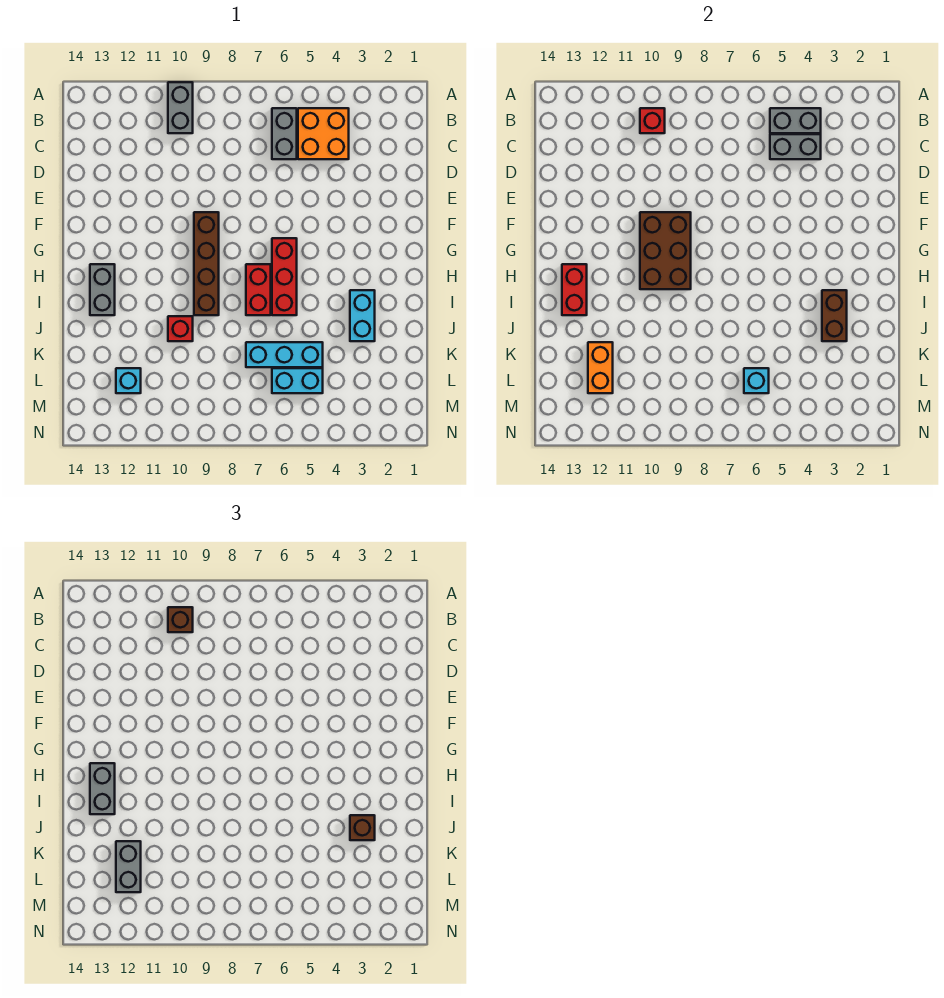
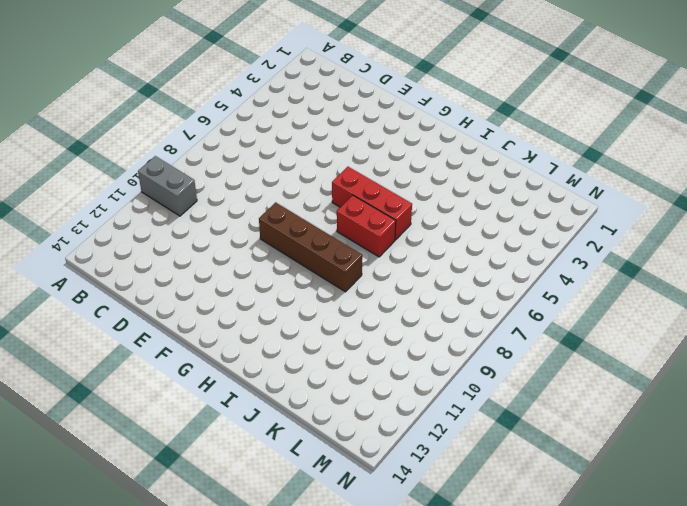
none -> orange 2x2 brick [298,108,349,159]
none -> grey 1x2 brick [272,108,297,159]
none -> grey 1x2 brick [90,264,115,315]

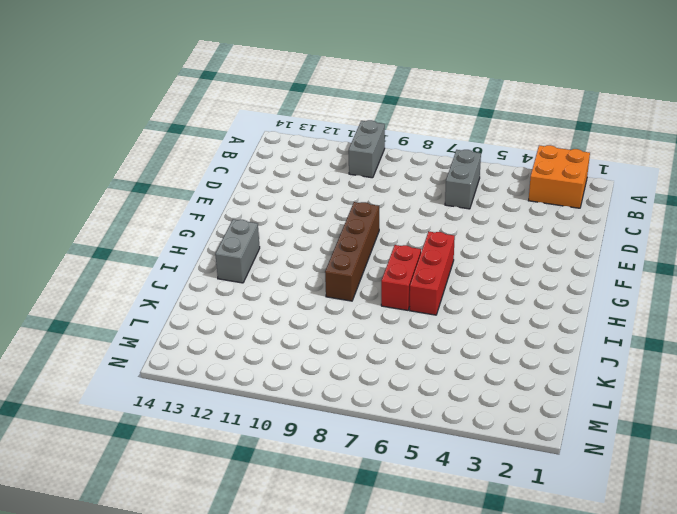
orange 2x2 brick [529,145,590,208] -> orange 2x2 brick moved to [298,108,349,159]
none -> cyan 1x2 brick [350,290,375,341]
none -> red 1x1 brick [168,316,193,341]
none -> cyan 1x3 brick [246,342,323,367]

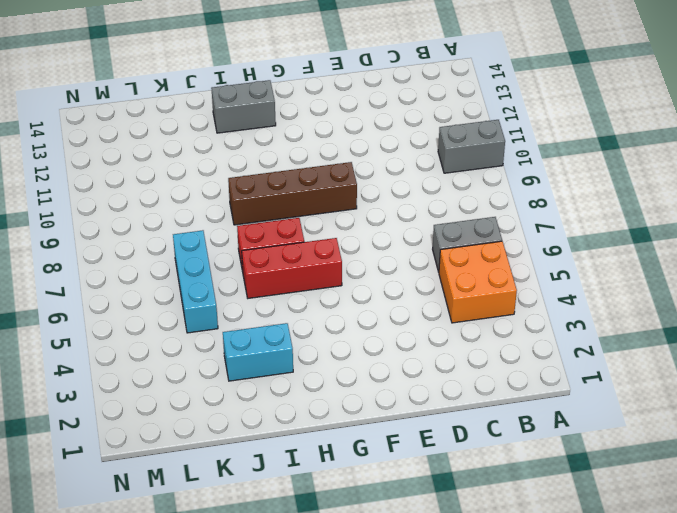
none -> red 1x1 brick [168,316,193,341]
none -> cyan 1x2 brick [272,368,323,393]
none -> cyan 1x1 brick [116,368,141,393]

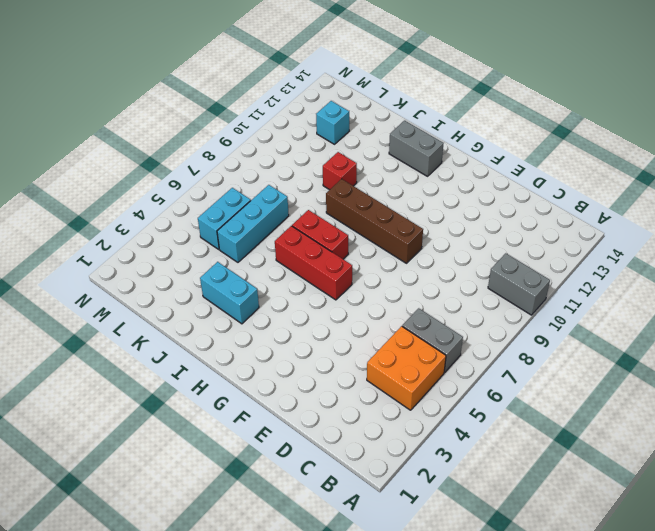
none -> grey 1x2 brick [770,108,821,133]
none -> red 1x1 brick [640,108,665,133]
none -> grey 1x2 brick [770,134,821,159]

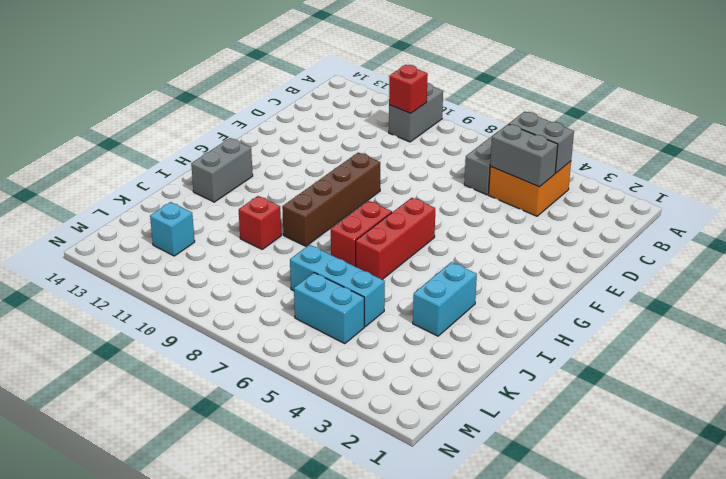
none -> brown 2x3 brick [640,212,691,289]
none -> red 1x2 brick [562,264,587,315]
none -> brown 1x2 brick [822,290,847,341]

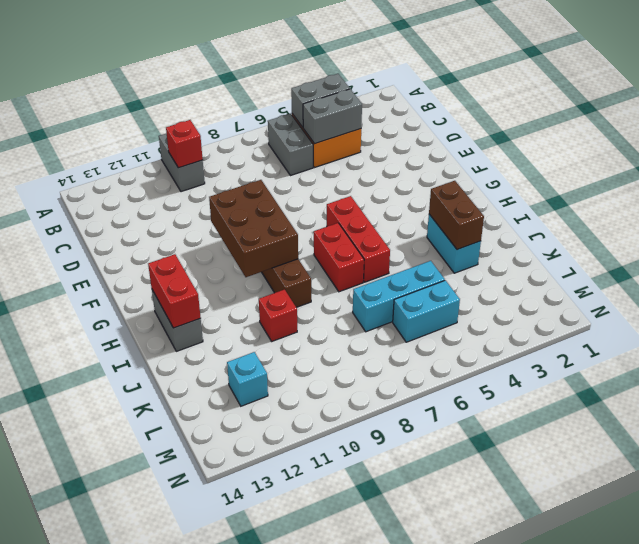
none -> orange 1x2 brick [588,342,613,393]
none -> cyan 1x1 brick [744,368,769,393]
none -> brown 1x1 brick [168,607,193,632]

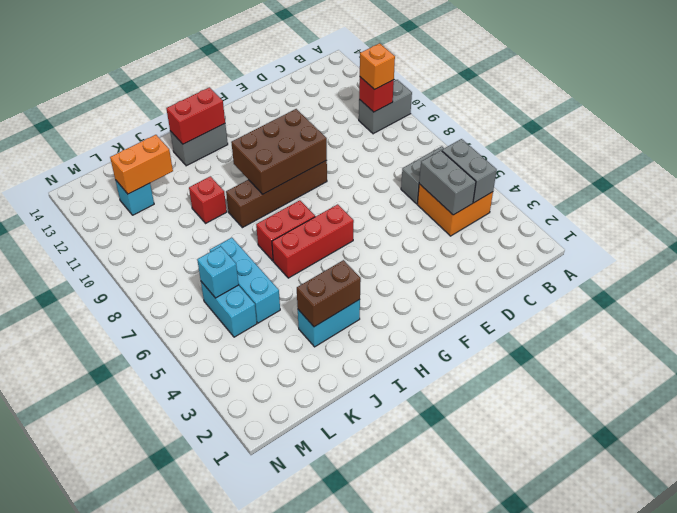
orange 1x1 brick [360,43,395,90] -> brown 1x1 brick [168,607,193,632]
none -> grey 1x2 brick [90,763,115,814]
none -> brown 1x1 brick [350,815,375,840]
none -> grey 1x2 brick [116,841,141,892]

